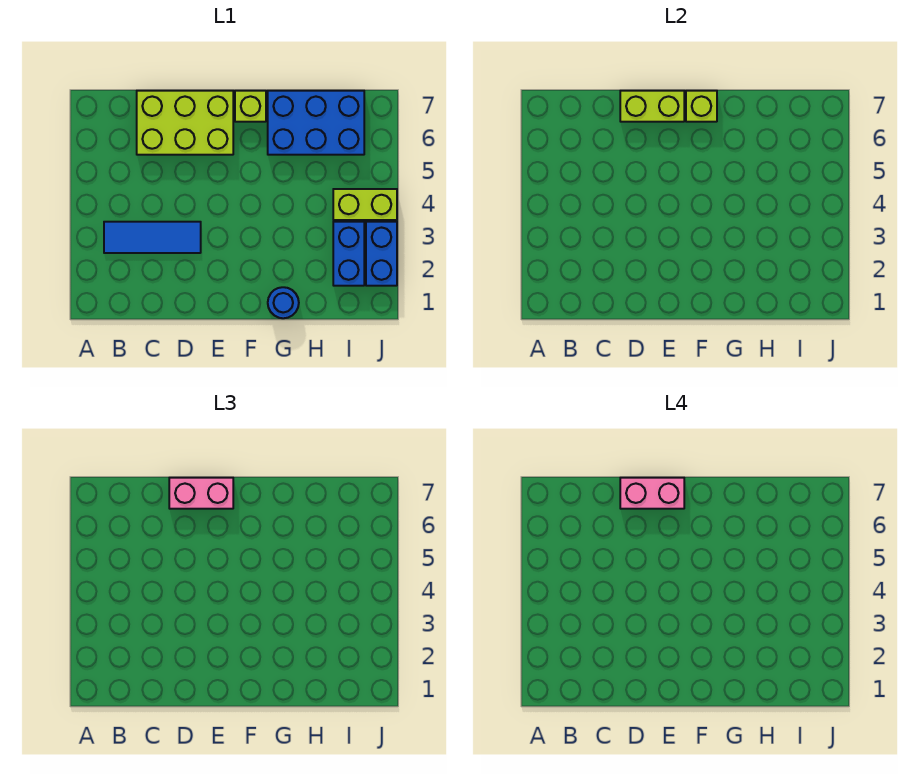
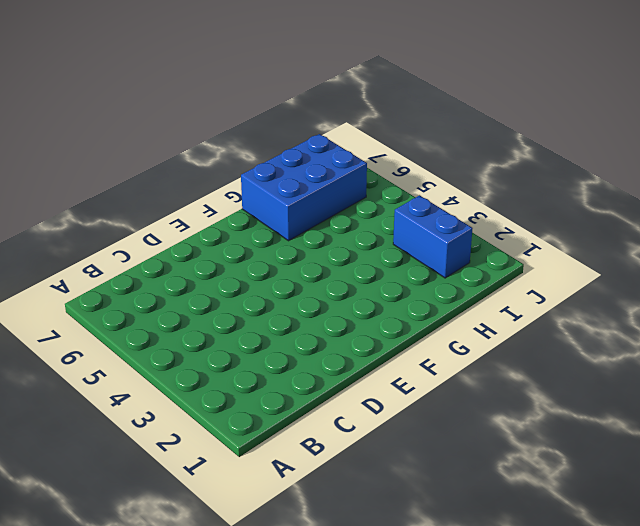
none -> blue 1x3 tile [104,222,201,253]
none -> lime 2x3 brick [137,91,233,155]
none -> lime 1x1 brick [235,91,266,122]

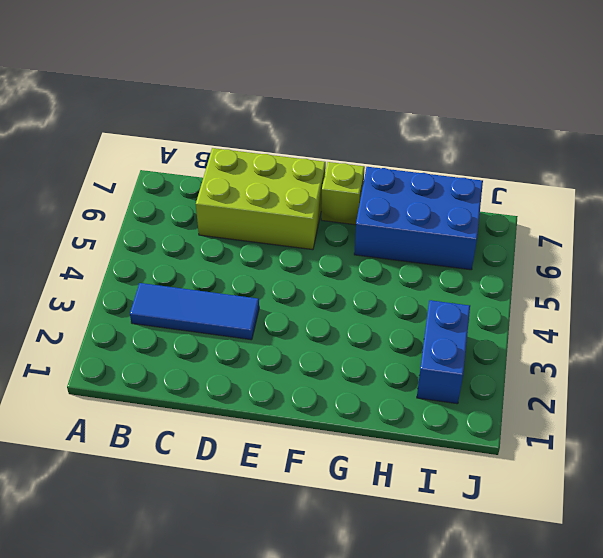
none -> blue 1x1 round brick [268,287,299,318]
none -> lime 1x2 brick [333,189,397,220]
none -> blue 1x2 brick [366,222,397,286]

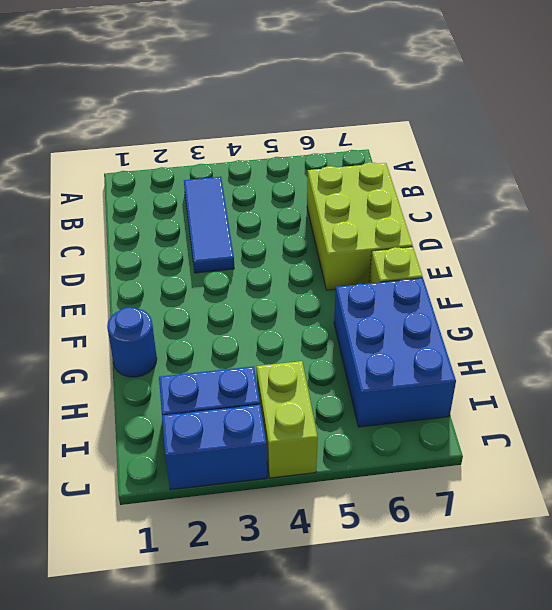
none -> lime 1x2 brick [620,91,684,122]
none -> lime 1x1 brick [686,91,717,122]
none -> pink 1x2 brick [169,478,233,509]

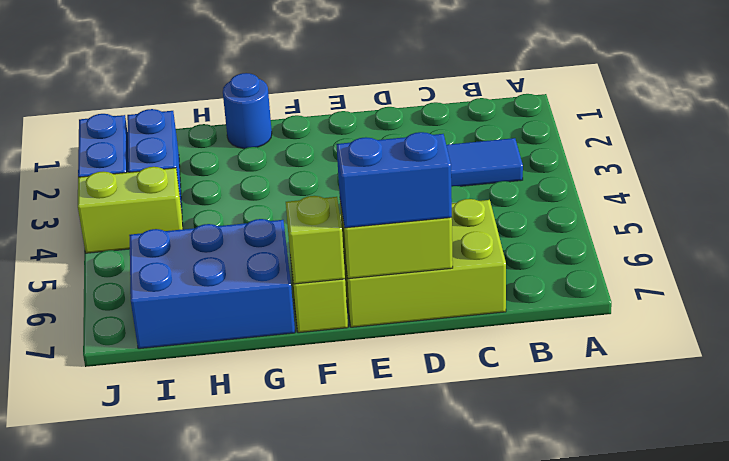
blue 1x2 brick [336,132,452,228] -> pink 1x2 brick [169,478,233,509]
none -> pink 1x2 brick [620,478,684,509]

